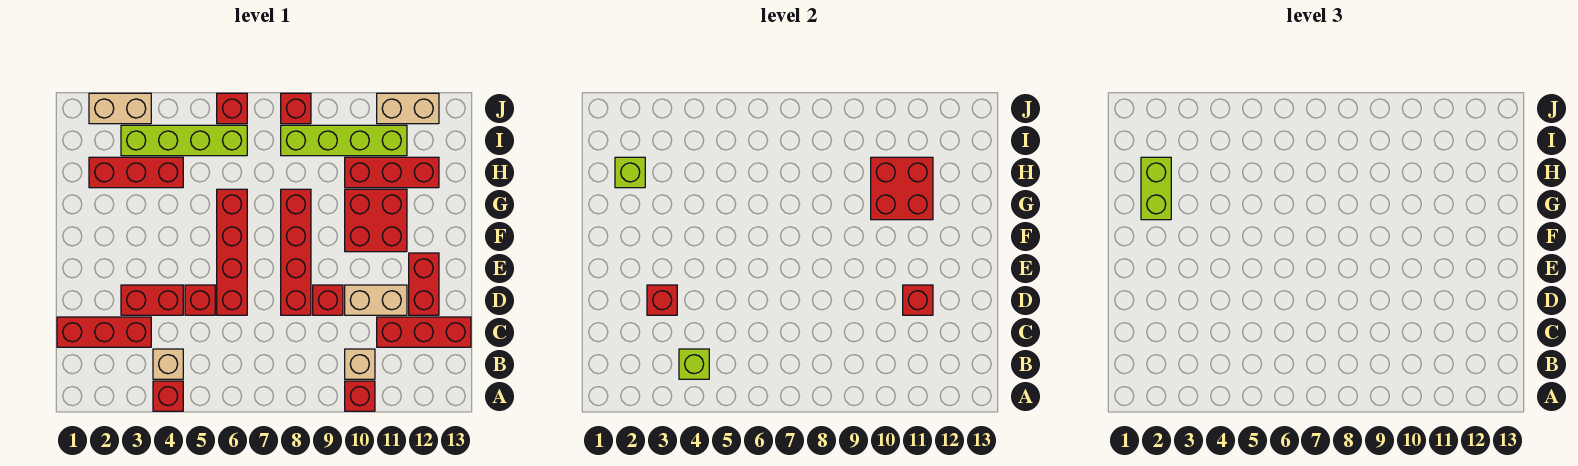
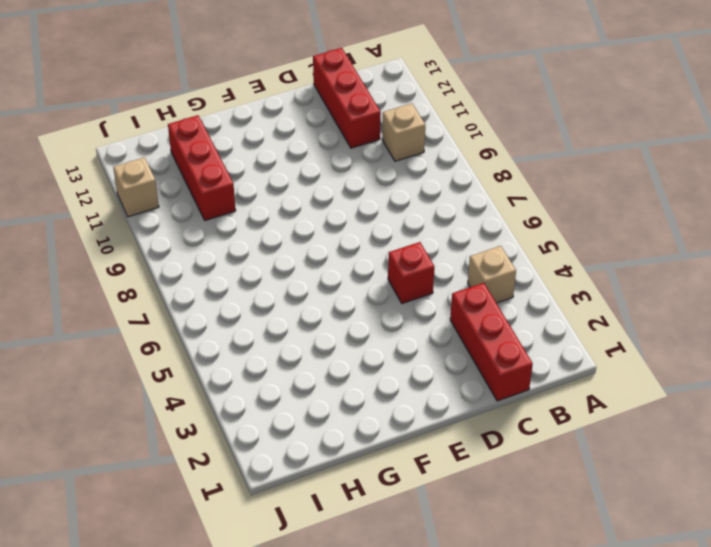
tan 1x1 brick [113,157,159,217] -> tan 1x2 brick [377,93,439,124]
none -> red 1x1 brick [153,381,183,411]
none -> red 1x1 brick [345,381,375,411]
none -> red 1x2 brick [121,285,183,315]

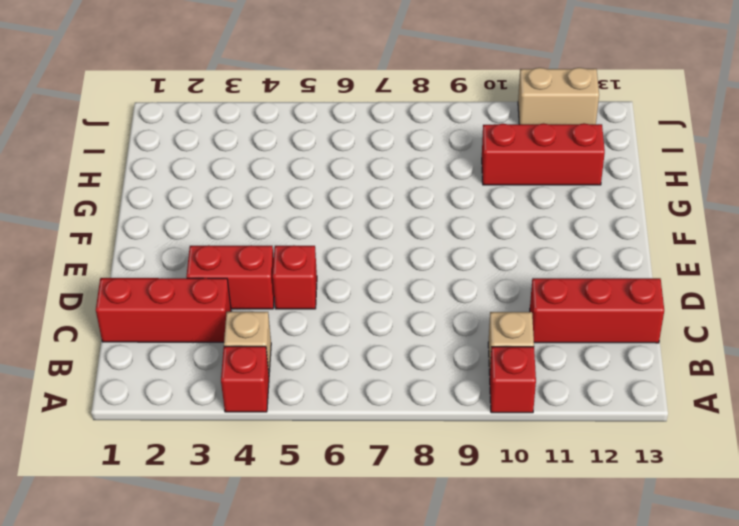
none -> red 1x4 brick [217,189,247,315]
none -> red 1x4 brick [281,189,311,315]
none -> red 1x1 brick [313,285,343,315]

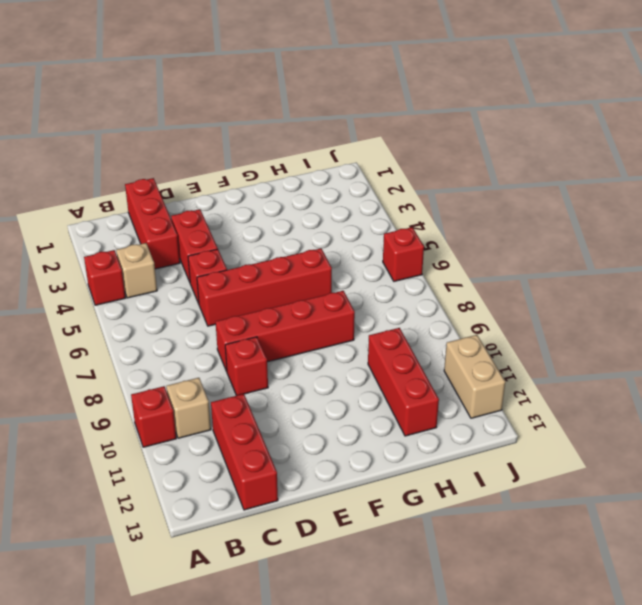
none -> tan 1x2 brick [345,285,407,315]
none -> red 1x2 brick [409,253,439,315]
none -> red 2x2 brick [345,189,407,252]

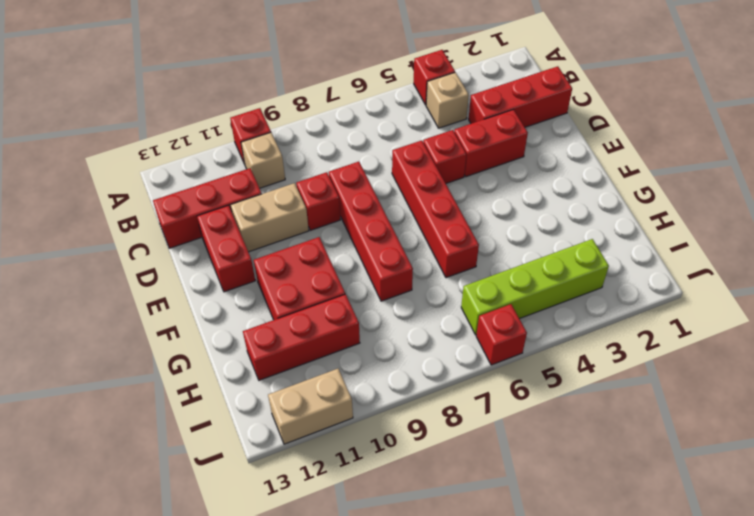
none -> red 1x3 brick [89,157,183,188]
none -> lime 1x4 brick [281,125,407,156]
none -> tan 1x2 brick [89,93,151,124]

